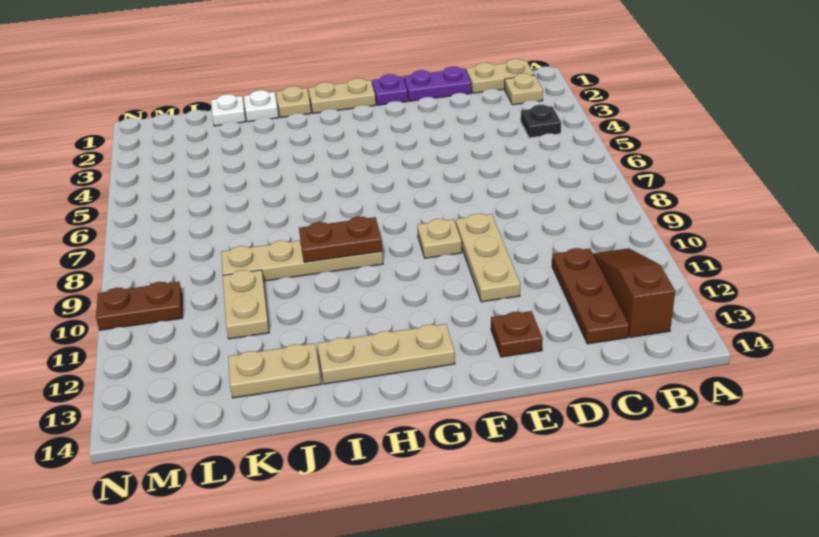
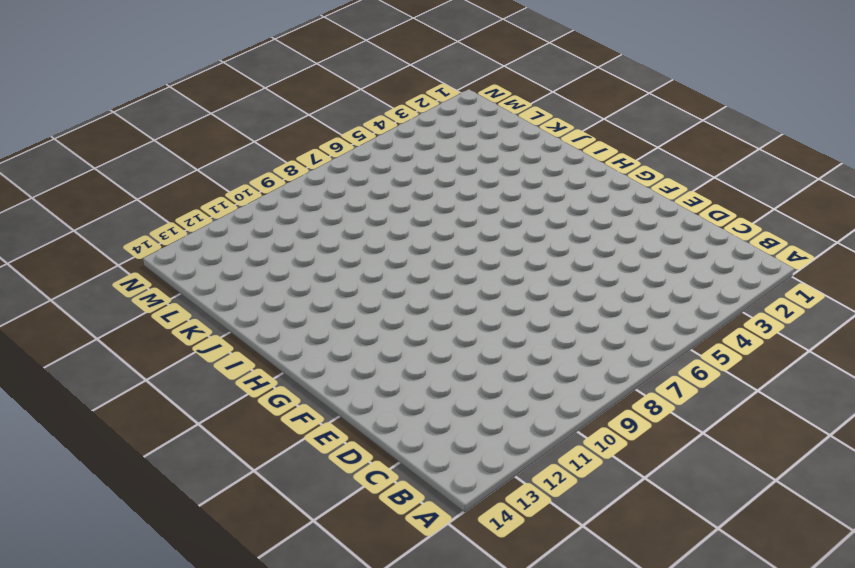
none -> tan 1x2 plate [466,59,534,93]
none -> tan 1x1 plate [505,73,543,105]
none -> black 1x1 plate [521,105,561,138]

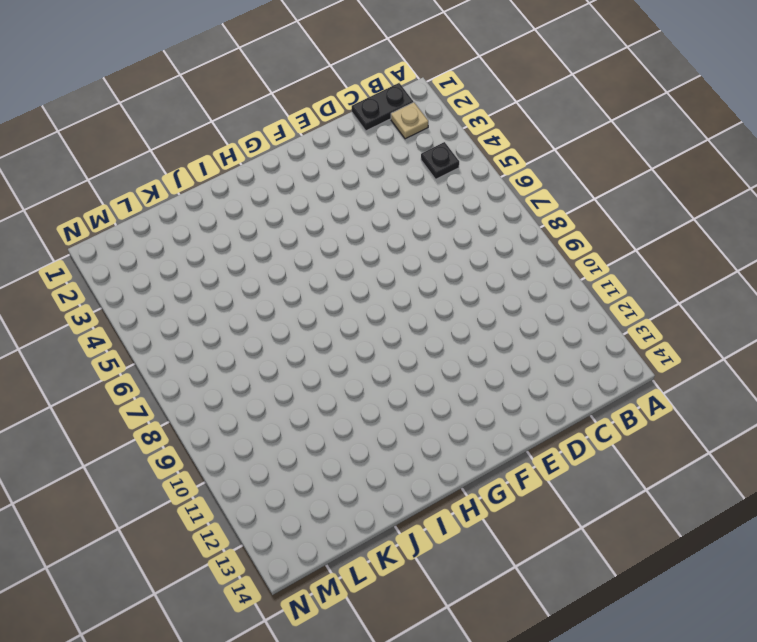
black 1x2 plate [352,83,413,131] -> tan 1x2 plate [466,59,534,93]
none -> brown 1x3 slope [593,248,675,337]
none -> brown 1x3 plate [552,248,629,344]
none -> purple 1x2 plate [404,67,471,101]

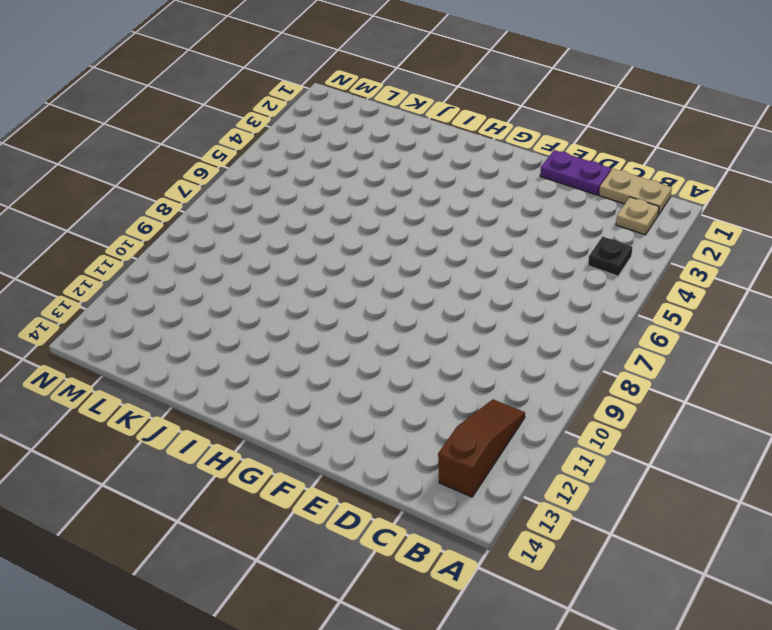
none -> brown 1x3 plate [552,248,629,344]
none -> tan 1x3 plate [456,214,520,302]
none -> brown 1x1 plate [491,311,543,357]

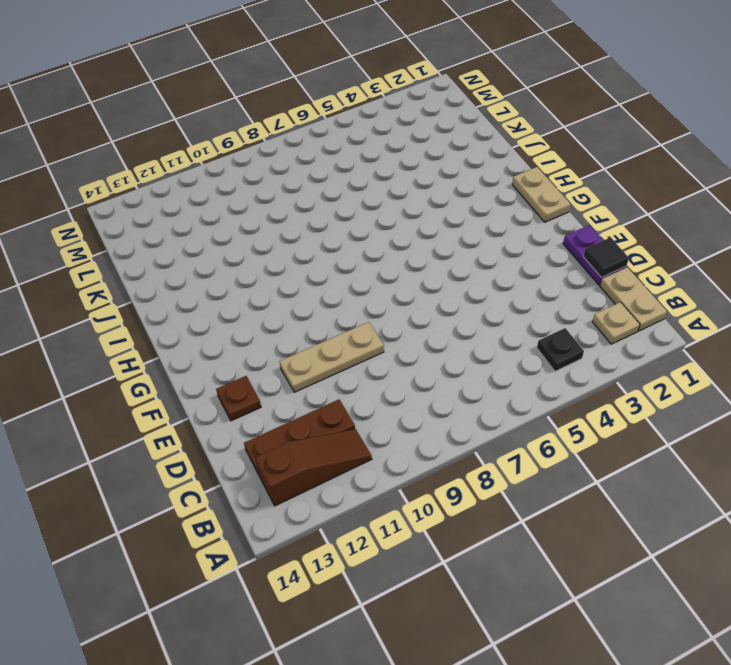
black 1x1 tile [583,237,629,277] -> none
none -> purple 1x1 plate [372,74,408,105]
none -> tan 1x1 plate [417,219,462,258]
none -> tan 1x3 plate [317,324,455,384]

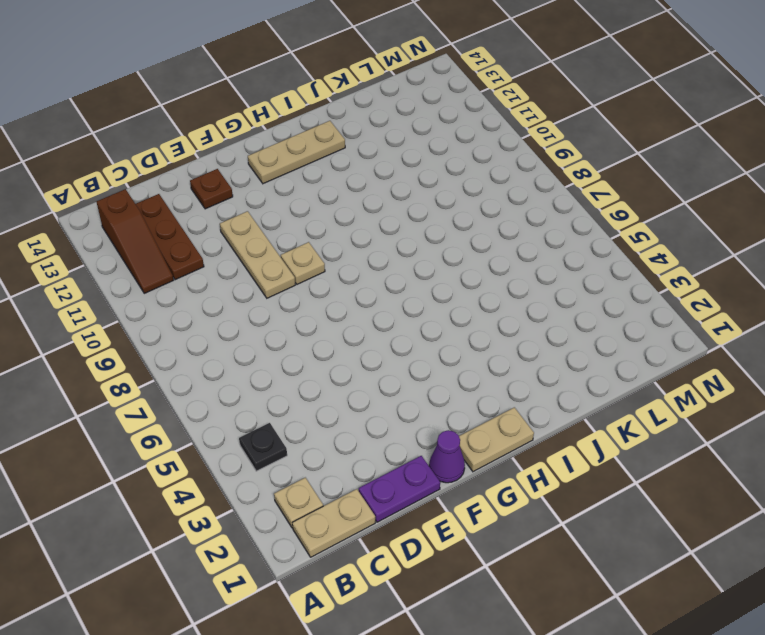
purple 1x1 cone [429,430,465,483] -> purple 1x1 plate [372,74,408,105]
none -> tan 1x4 plate [221,241,383,281]
none -> tan 1x1 plate [276,86,311,118]
none -> white 1x1 plate [244,90,278,122]

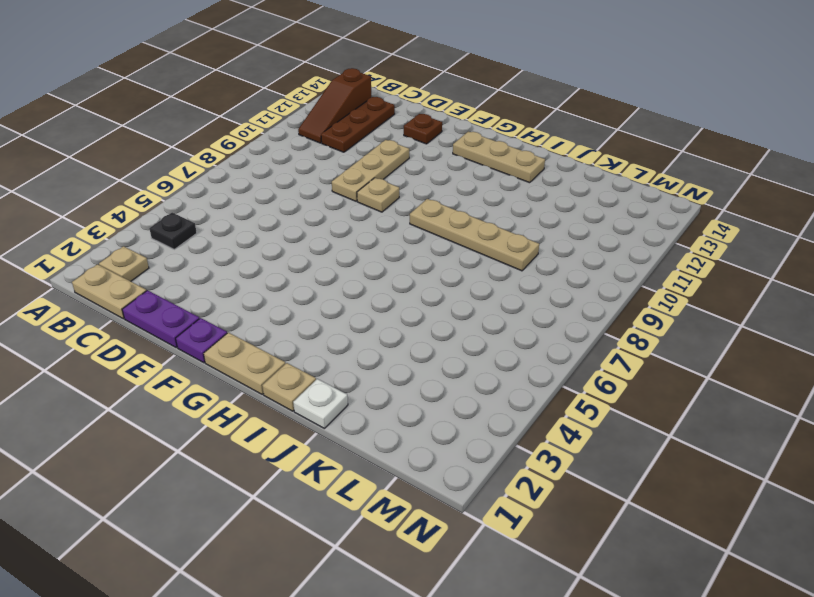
none -> tan 1x2 plate [228,343,321,398]
none -> white 1x1 plate [211,94,246,126]
none -> tan 1x2 plate [223,270,269,339]

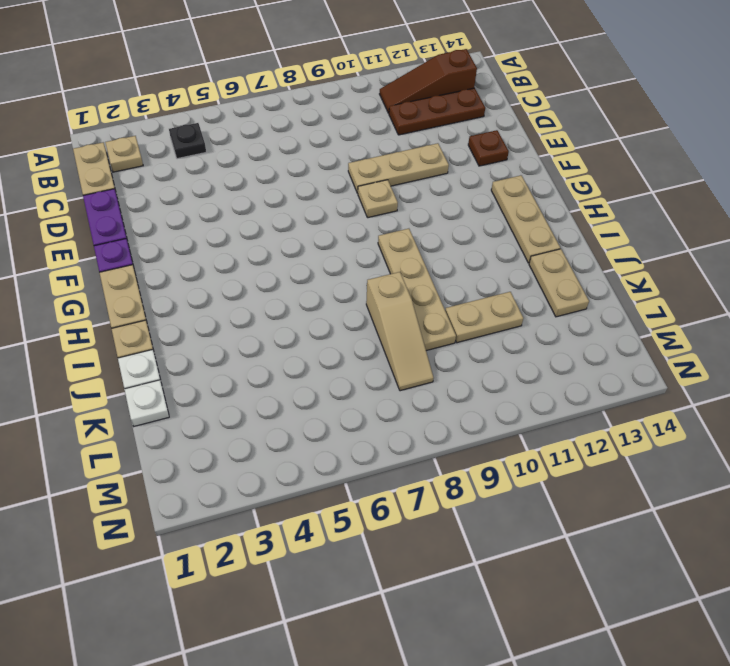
tan 1x3 slope [366,272,434,391] -> none
none -> brown 1x2 plate [96,282,183,330]
none -> brown 1x2 plate [299,217,382,262]

